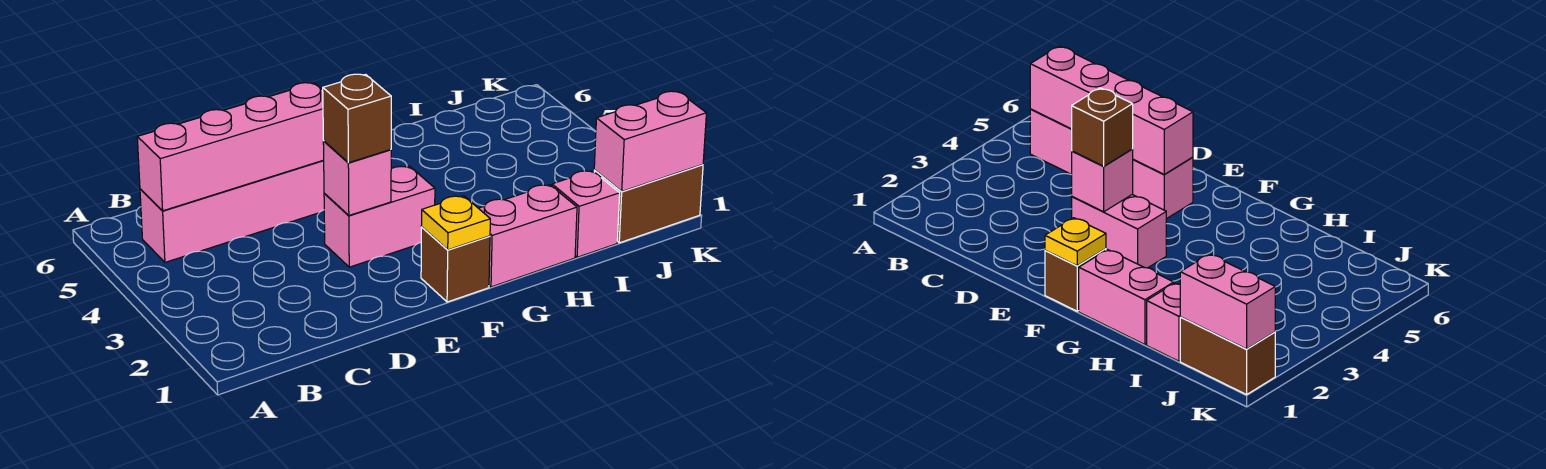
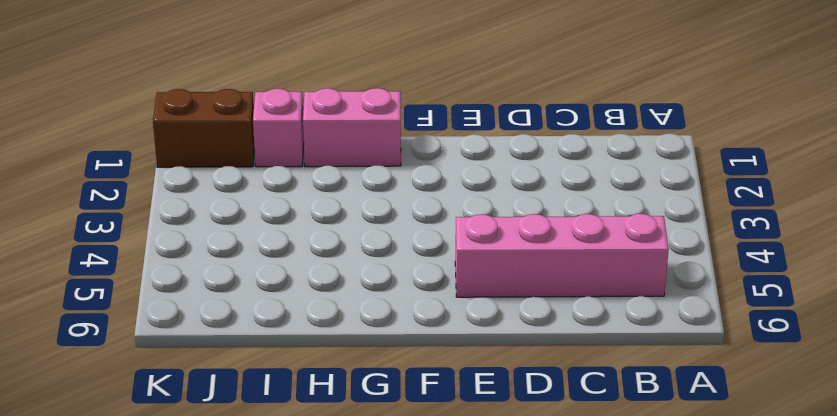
none -> pink 1x2 brick [324,166,435,267]
none -> brown 1x1 brick [421,227,490,302]

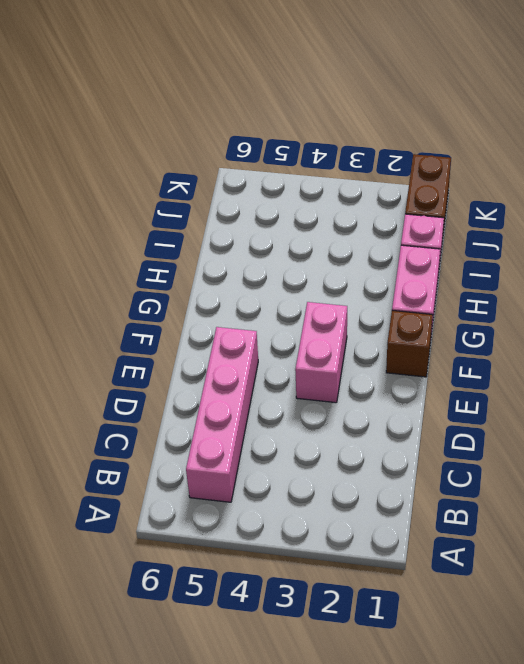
none -> pink 1x4 brick [137,83,324,211]
none -> pink 1x1 brick [323,141,391,215]

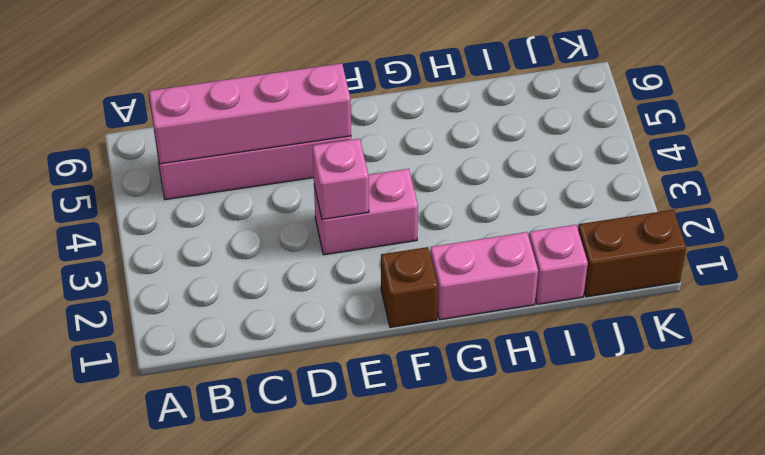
none -> yellow 1x1 plate [421,196,490,250]
none -> pink 1x2 brick [594,91,706,191]

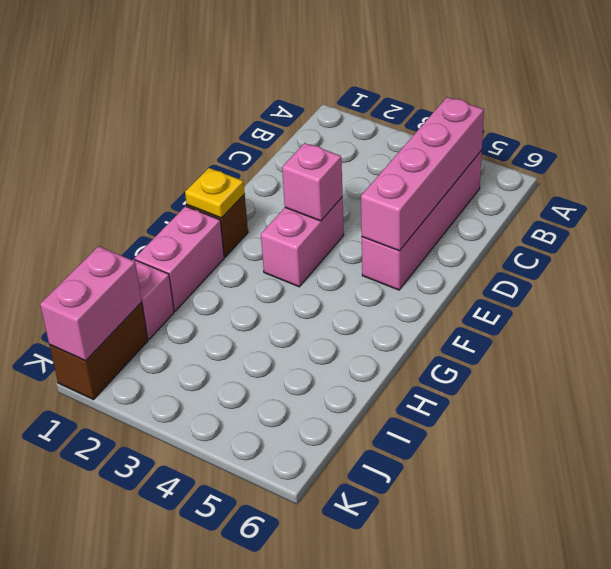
none -> brown 1x1 brick [323,74,391,163]

